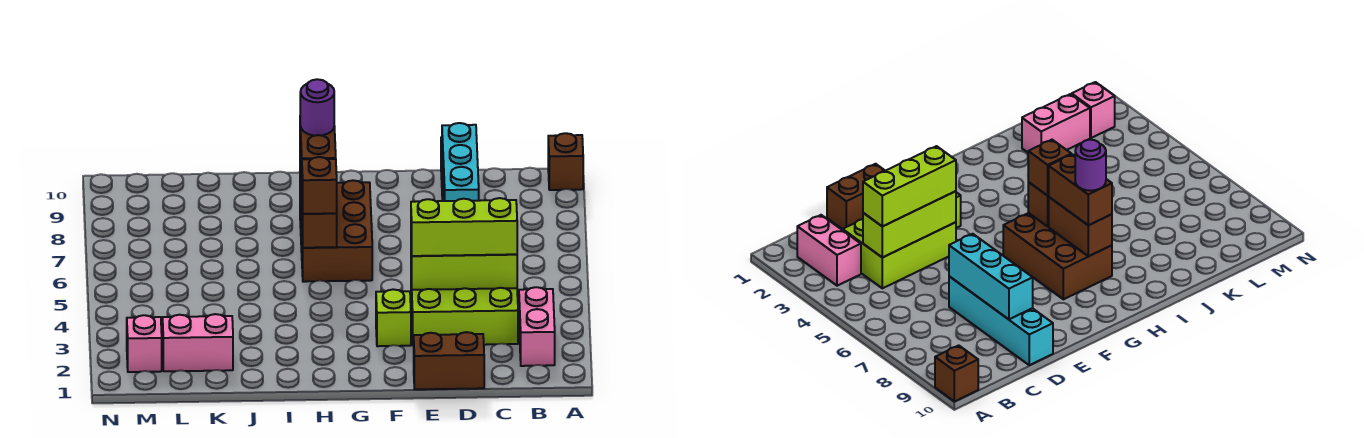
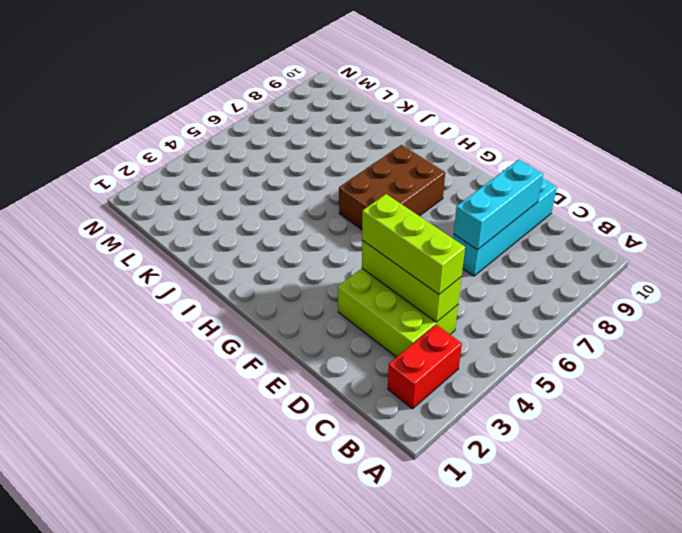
red 1x2 brick [388,325,462,409] -> pink 1x2 brick [519,287,555,366]
none -> brown 1x1 brick [548,133,583,190]
none -> brown 1x2 brick [414,332,484,389]
none -> lime 1x1 brick [376,289,411,346]

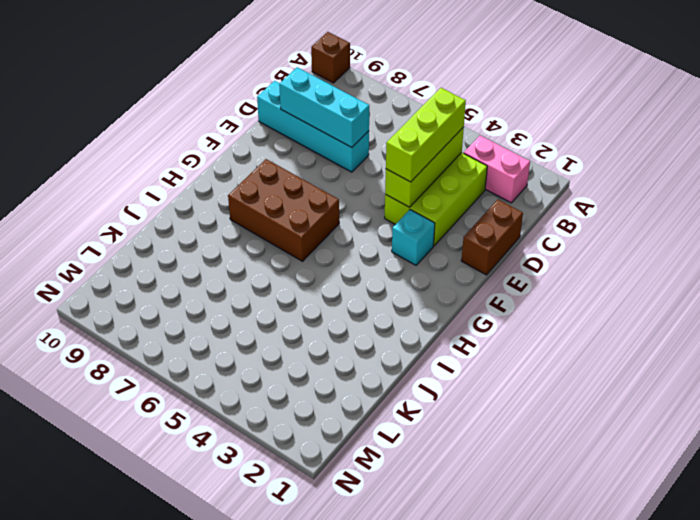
cyan 1x1 brick [392,210,435,265] -> lime 1x1 brick [376,289,411,346]
none -> pink 1x2 brick [163,314,233,371]
none -> pink 1x1 brick [127,315,162,372]
none -> brown 1x1 brick [302,209,337,248]

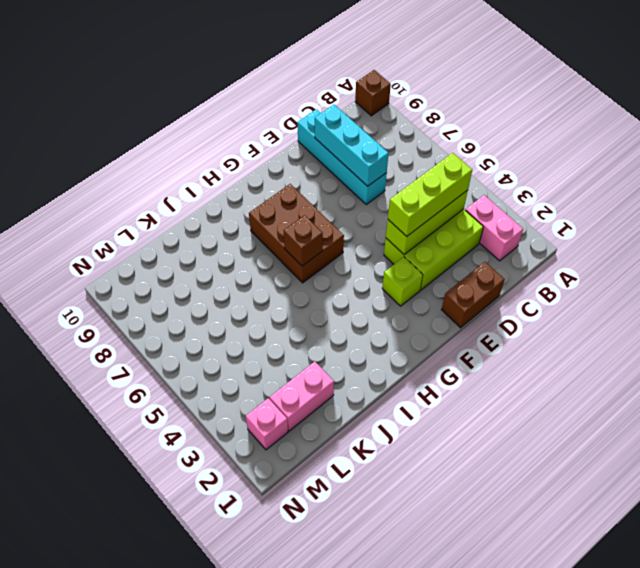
none -> brown 1x2 brick [1049,197,1112,256]
none -> brown 1x1 brick [302,157,337,214]
none -> brown 1x2 brick [300,126,336,185]

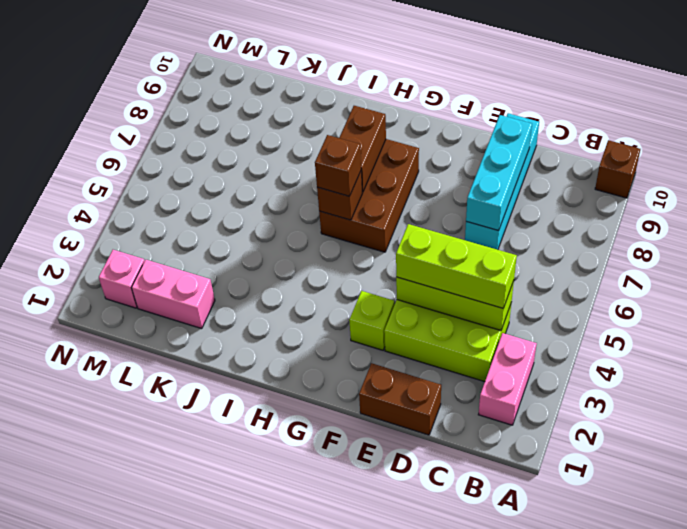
none -> brown 1x2 brick [300,126,336,185]
none -> purple 1x1 round brick [300,79,334,136]

